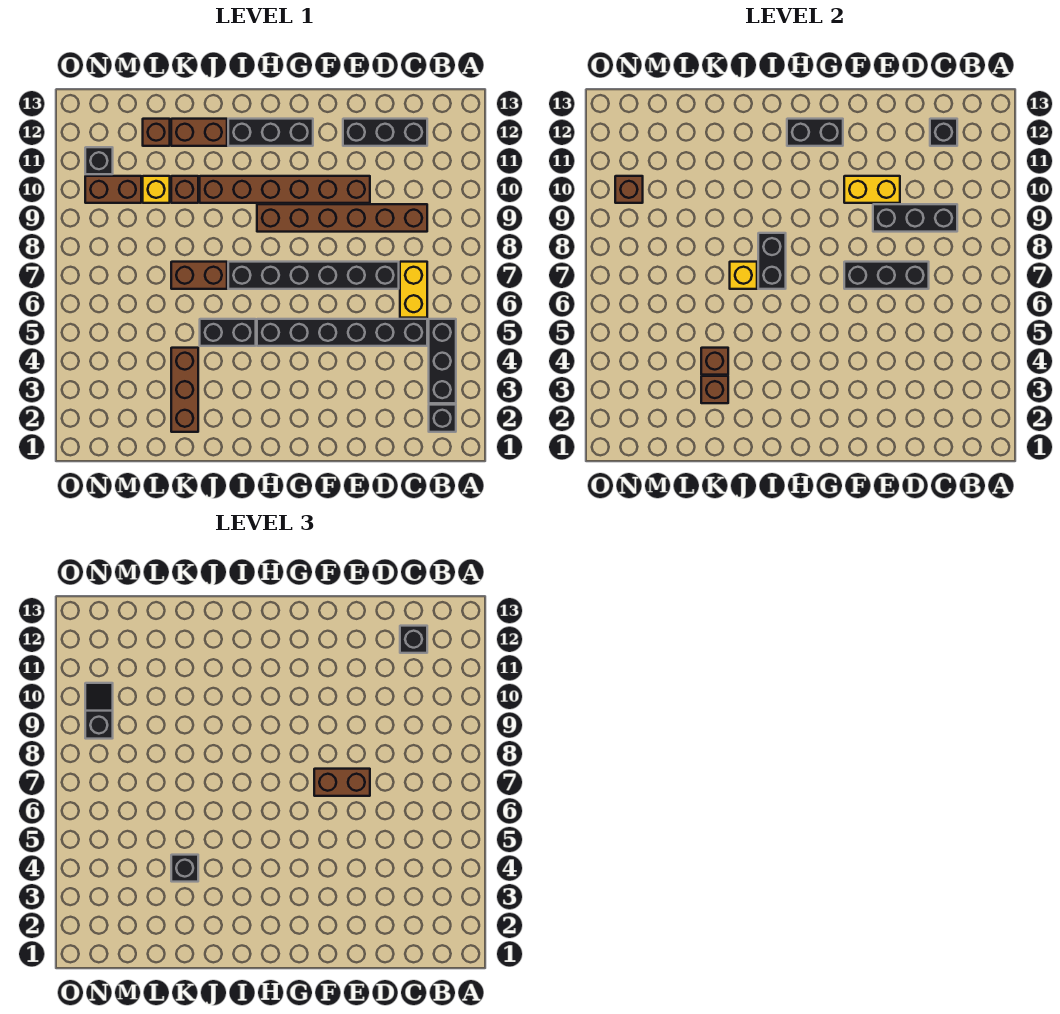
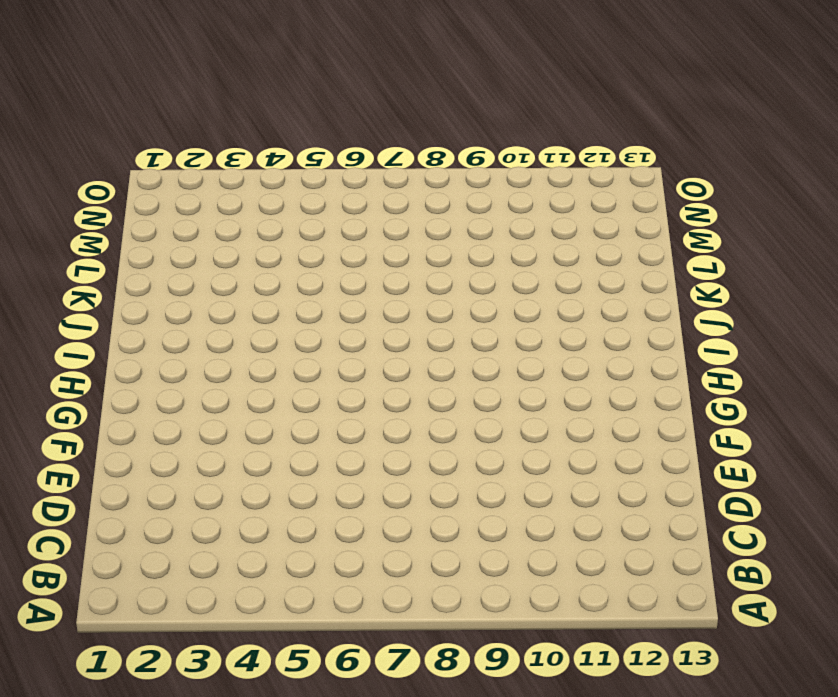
none -> black 1x1 brick [429,405,456,432]
none -> black 1x3 brick [429,319,456,403]
none -> black 1x6 brick [257,319,427,346]
none -> yellow 1x2 brick [400,262,427,318]

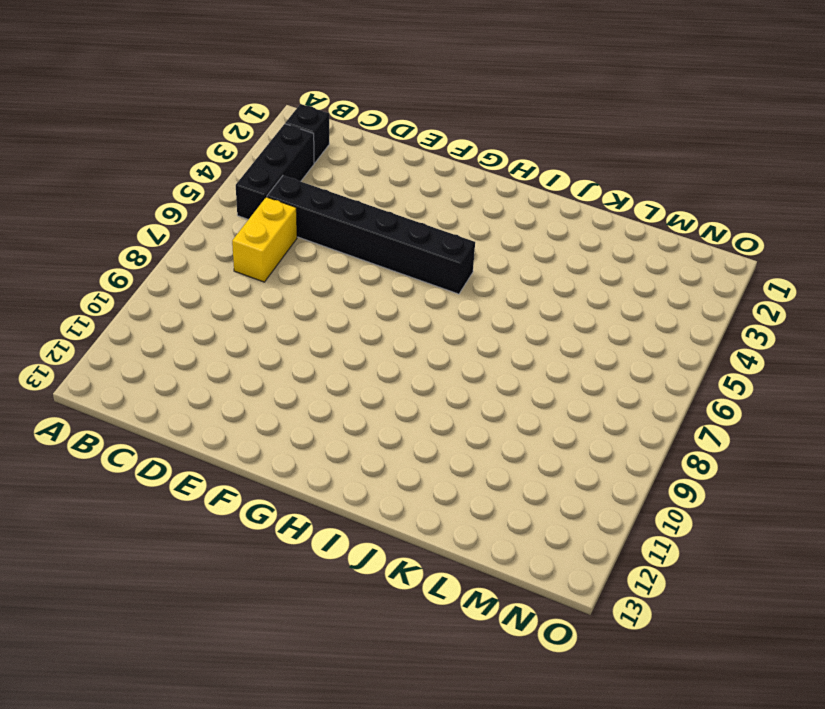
none -> brown 1x6 brick [257,204,427,232]
none -> black 1x3 brick [343,119,427,146]
none -> black 1x6 brick [228,262,399,289]
none -> brown 1x6 brick [200,176,370,203]

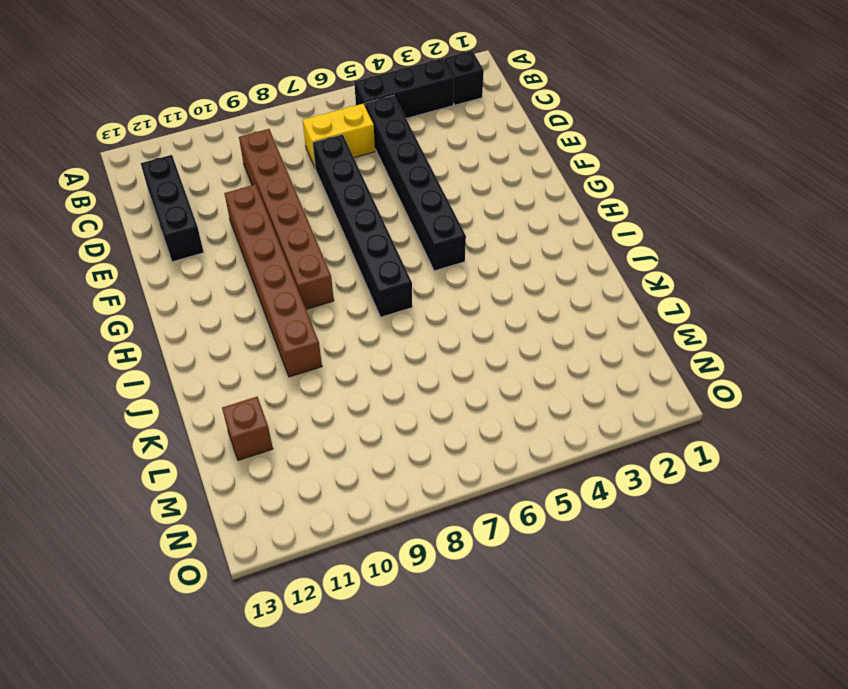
none -> black 1x3 brick [228,119,313,146]
none -> black 1x2 brick [200,319,256,346]
none -> brown 1x2 brick [171,262,227,289]
none -> brown 1x2 brick [171,119,227,146]

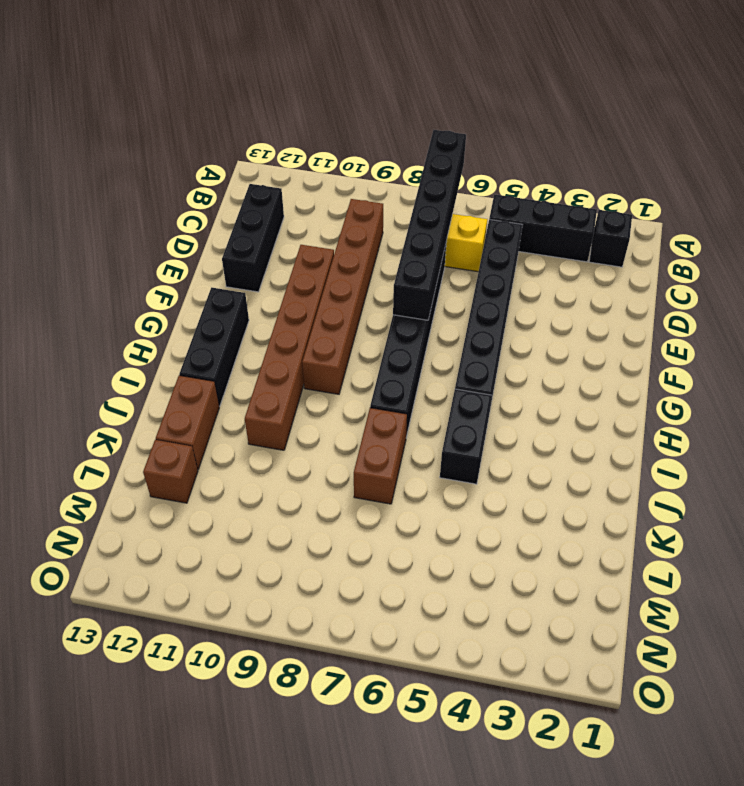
black 1x6 brick [393,130,466,320] -> black 1x3 brick [844,262,929,289]
none -> brown 1x3 brick [171,348,198,432]
none -> brown 1x1 brick [171,176,198,203]
none -> yellow 1x1 brick [143,176,170,203]
none -> brown 1x2 brick [85,176,141,203]

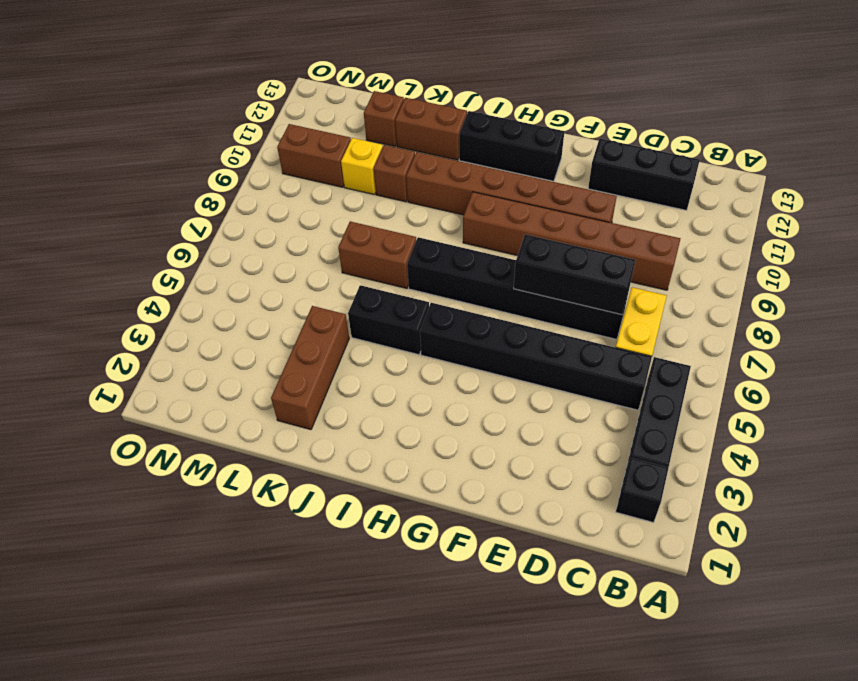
none -> black 1x1 brick [85,147,113,174]
none -> black 1x3 brick [873,204,957,232]
none -> black 1x1 brick [930,119,957,146]
none -> yellow 1x2 brick [844,176,900,203]

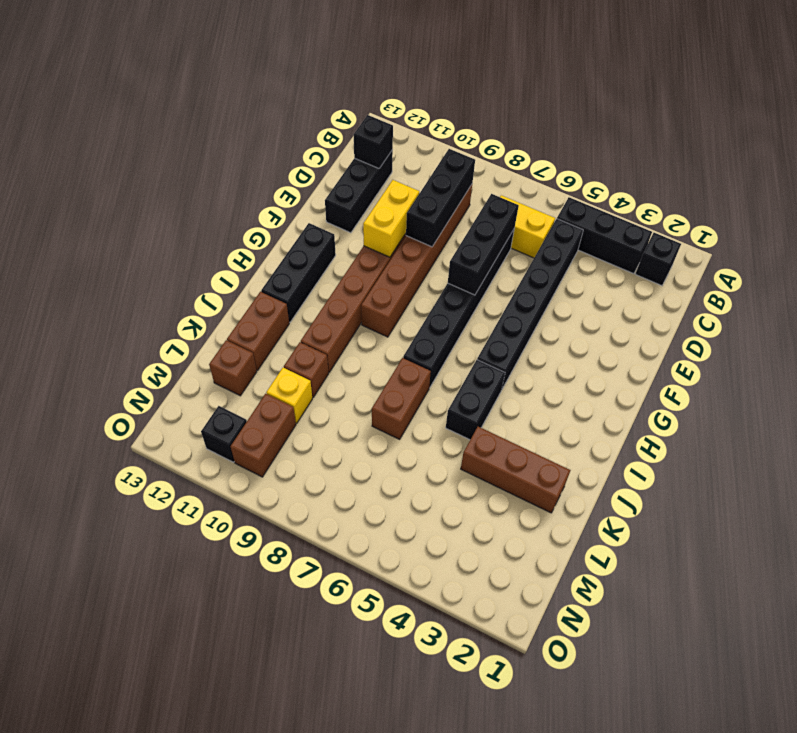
none -> black 1x2 brick [787,119,843,146]
none -> black 1x2 brick [758,233,786,289]
none -> yellow 1x1 brick [730,262,757,289]
none -> brown 1x1 brick [701,376,728,403]

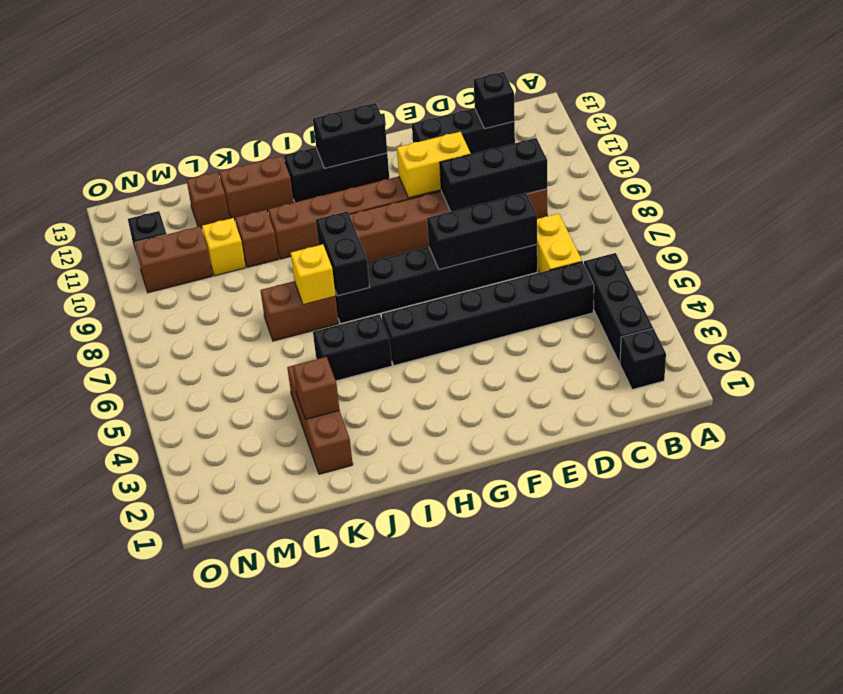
none -> brown 1x1 brick [701,348,728,375]
none -> brown 1x1 brick [615,176,643,203]
none -> black 1x1 brick [400,626,427,653]
none -> brown 1x2 brick [314,769,370,796]

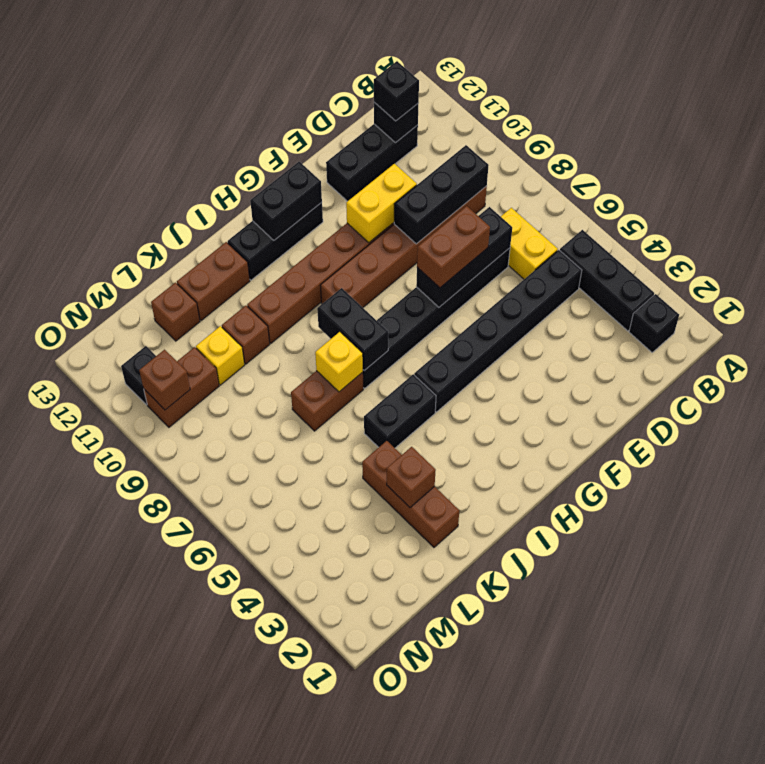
none -> brown 1x1 brick [701,348,728,375]
none -> black 1x1 brick [171,855,198,882]
none -> black 1x2 slope [85,683,113,739]

